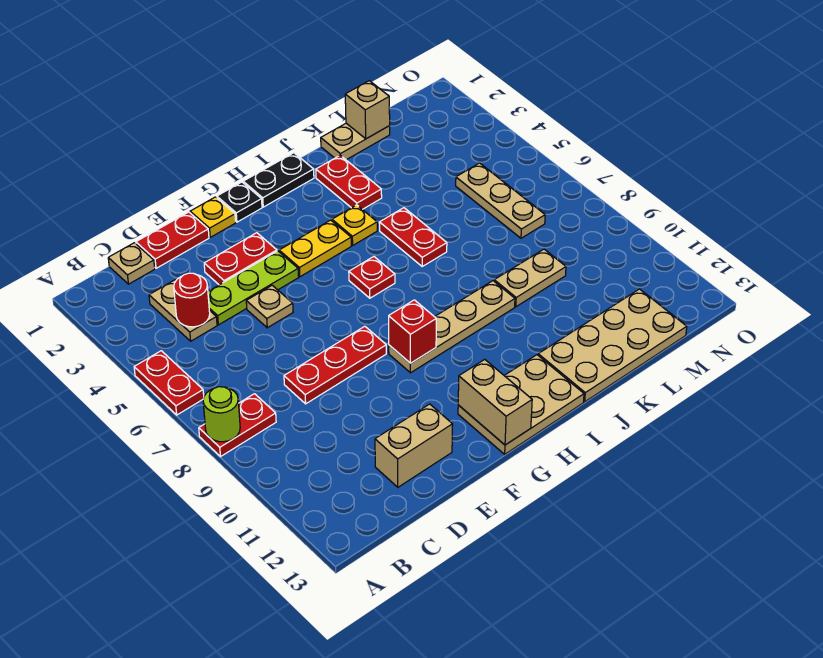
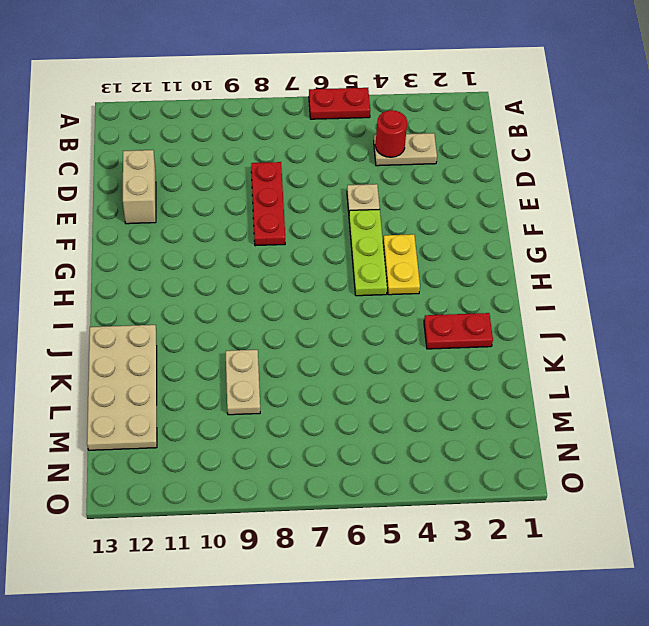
lime 1x3 plate [349,209,387,296] -> lime 1x3 plate moved to [208,251,299,325]
none -> red 1x2 plate [199,394,276,457]
none -> tan 1x1 plate [108,243,155,284]
none -> red 1x2 plate [136,212,209,268]

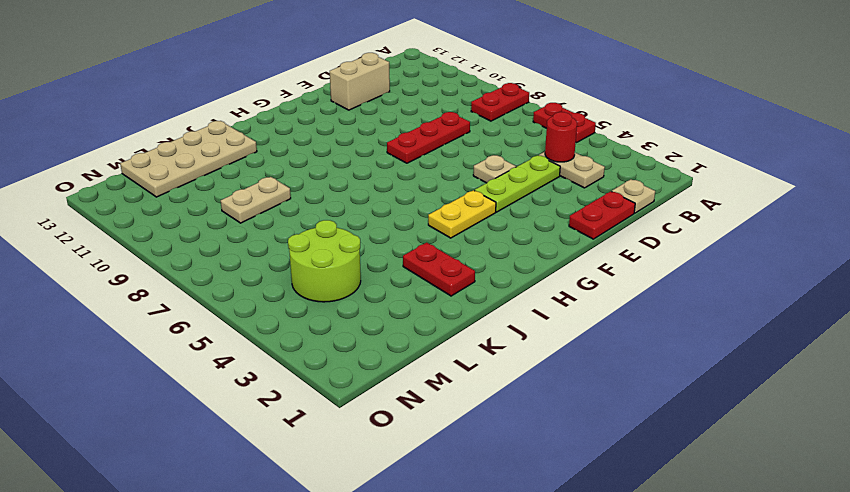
lime 2x2 round brick [288,220,361,302] -> tan 1x3 plate [456,163,545,238]
none -> red 1x2 plate [204,233,277,285]
none -> yellow 1x1 plate [190,197,236,237]
none -> black 1x1 plate [217,182,262,222]

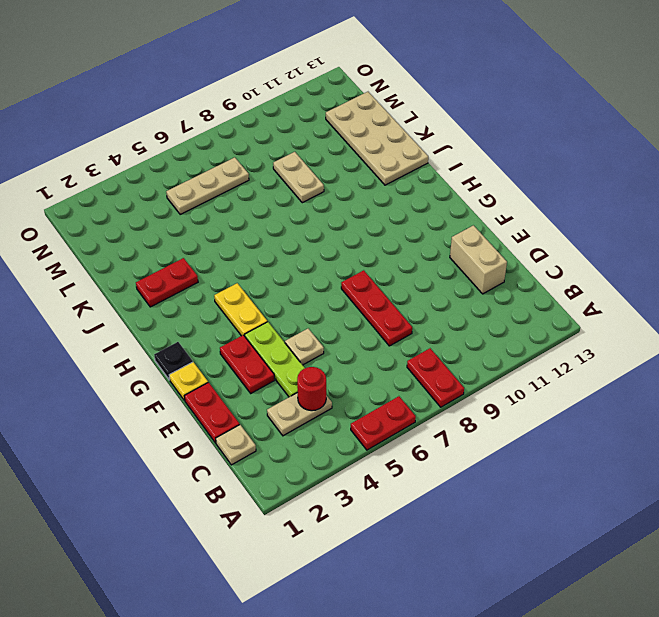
none -> tan 1x4 plate [389,281,515,373]
none -> tan 2x3 plate [458,355,584,454]
none -> black 1x2 plate [243,153,314,207]

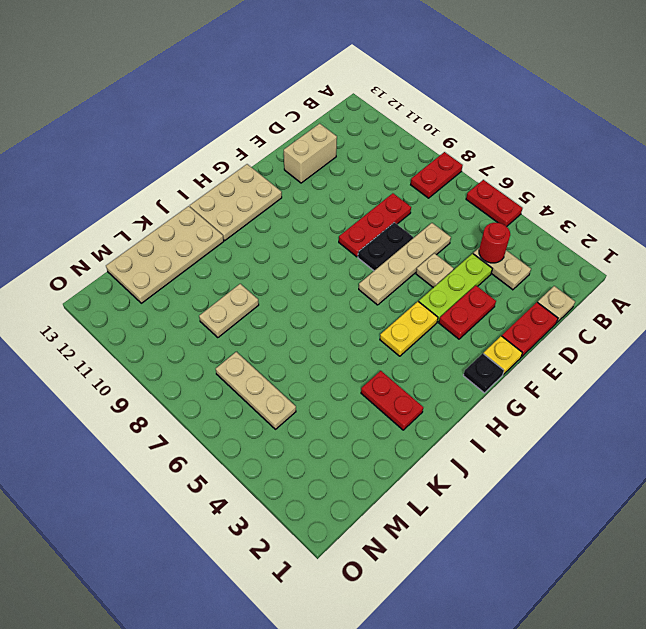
tan 1x4 plate [359,223,451,305] -> tan 1x4 plate moved to [389,281,515,373]
black 1x2 plate [358,222,413,271] -> black 1x2 plate moved to [243,153,314,207]
none -> red 1x1 plate [349,257,395,298]
none -> yellow 1x1 plate [332,205,377,245]
none -> red 1x2 plate [379,208,447,266]

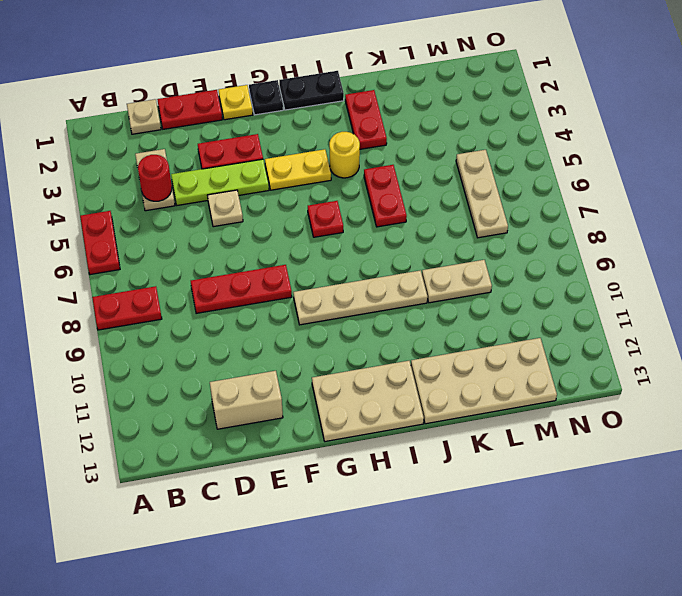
yellow 1x1 round brick [329,132,360,178] -> yellow 1x1 plate [332,205,377,245]
none -> tan 1x2 plate [321,123,390,160]
none -> lime 1x1 round brick [203,387,240,442]
none -> red 1x1 brick [389,300,436,363]

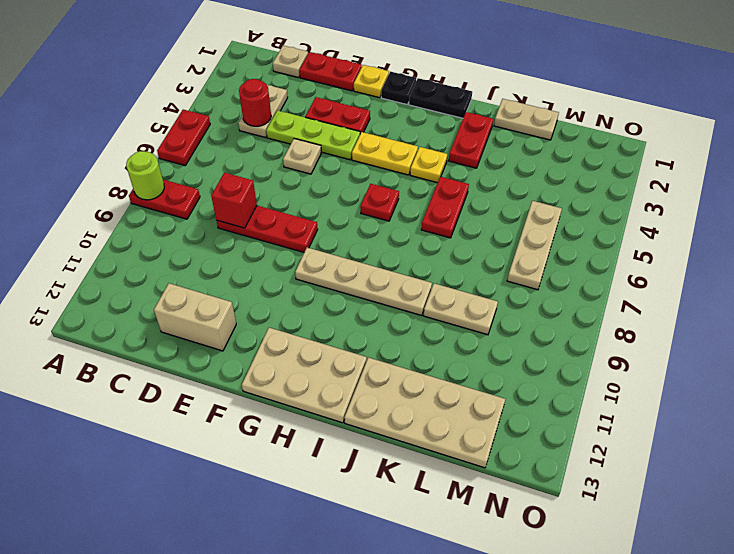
red 1x1 brick [211,173,257,228] -> red 1x1 brick moved to [389,300,436,363]
none -> tan 1x2 brick [458,359,532,445]
none -> tan 1x1 brick [345,81,390,139]

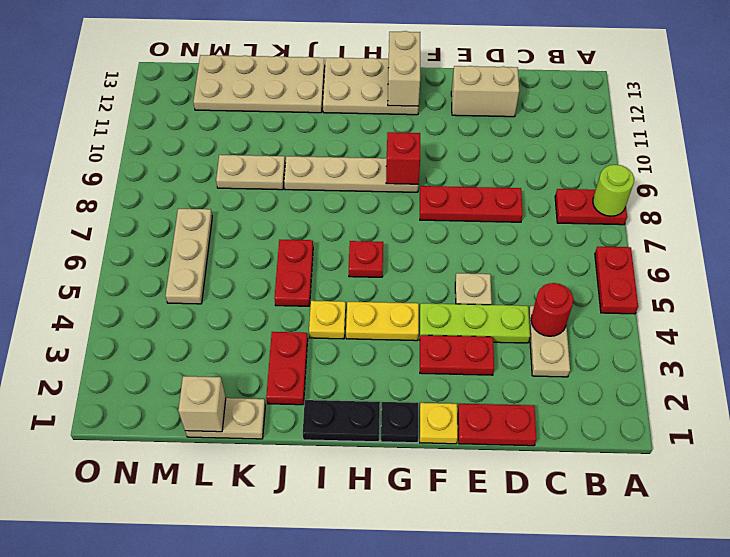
none -> tan 1x1 plate [108,243,155,284]

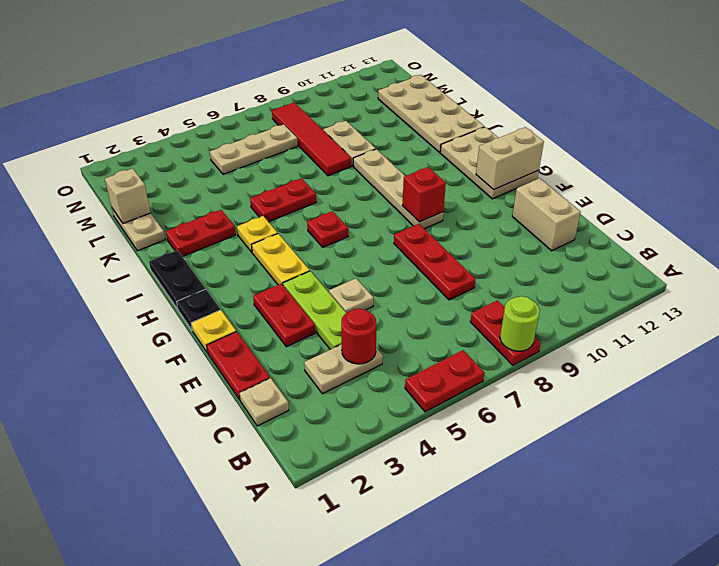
red 1x4 tile [272,102,351,176] -> none

